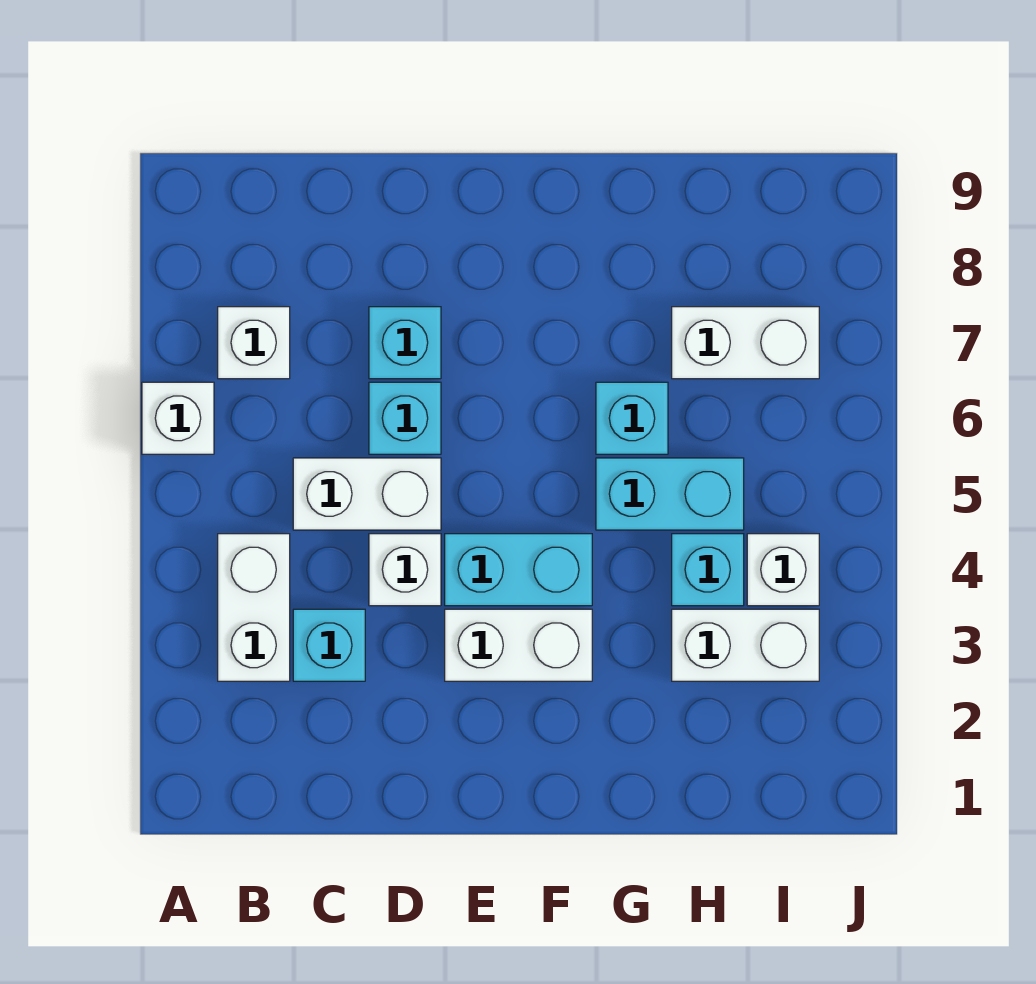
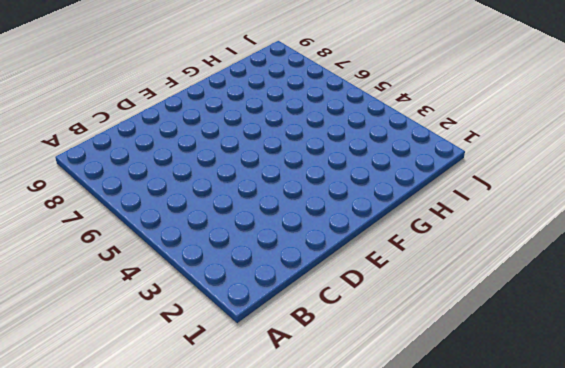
none -> white 1x1 brick [142,382,214,454]
none -> white 1x2 brick [218,534,290,681]
none -> white 1x1 brick [218,307,290,379]

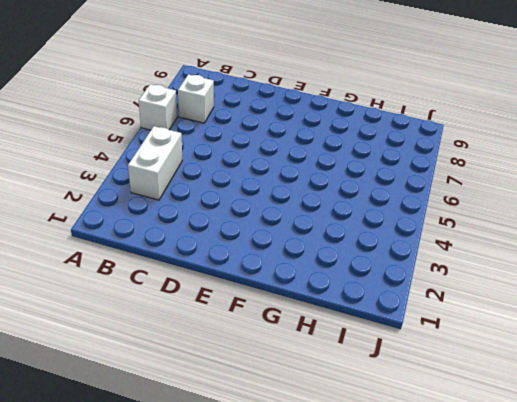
none -> cyan 1x1 brick [293,609,365,681]
none -> white 1x2 brick [293,458,441,530]
none -> white 1x1 brick [369,534,441,606]

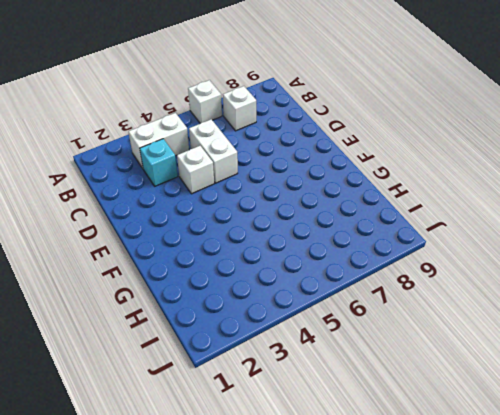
none -> cyan 1x1 brick [369,382,441,454]
none -> cyan 1x1 brick [369,307,441,379]
none -> white 1x2 brick [445,609,592,681]

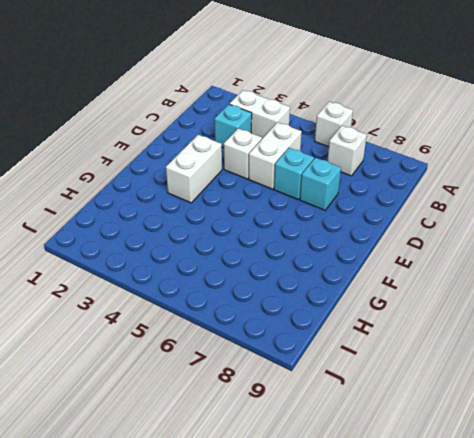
none -> cyan 1x2 brick [445,534,592,606]
none -> cyan 1x2 brick [596,458,744,530]
none -> cyan 1x1 brick [596,382,668,454]

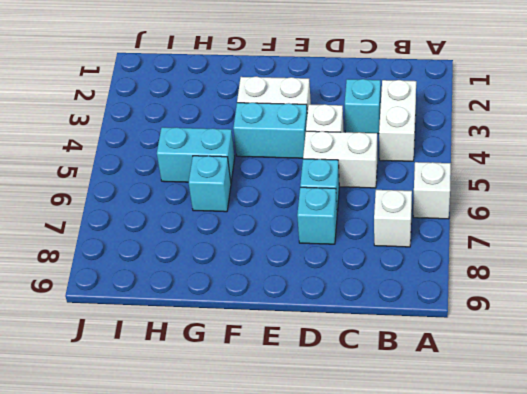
none -> white 1x2 brick [672,609,819,681]
none -> cyan 1x1 brick [672,534,744,606]
none -> white 1x2 brick [672,307,819,379]

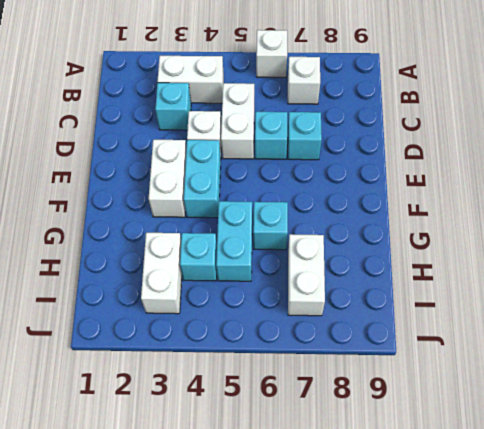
none -> white 1x1 brick [747,534,819,606]

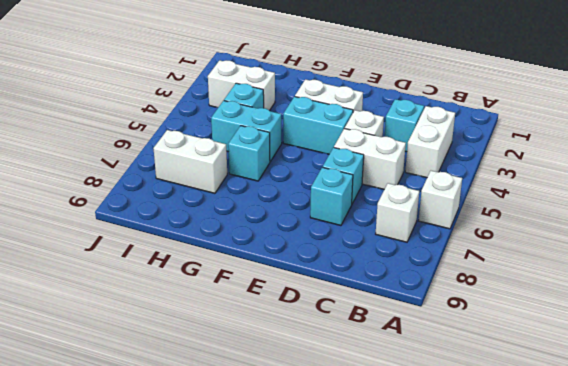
none -> white 1x1 brick [747,534,819,606]

